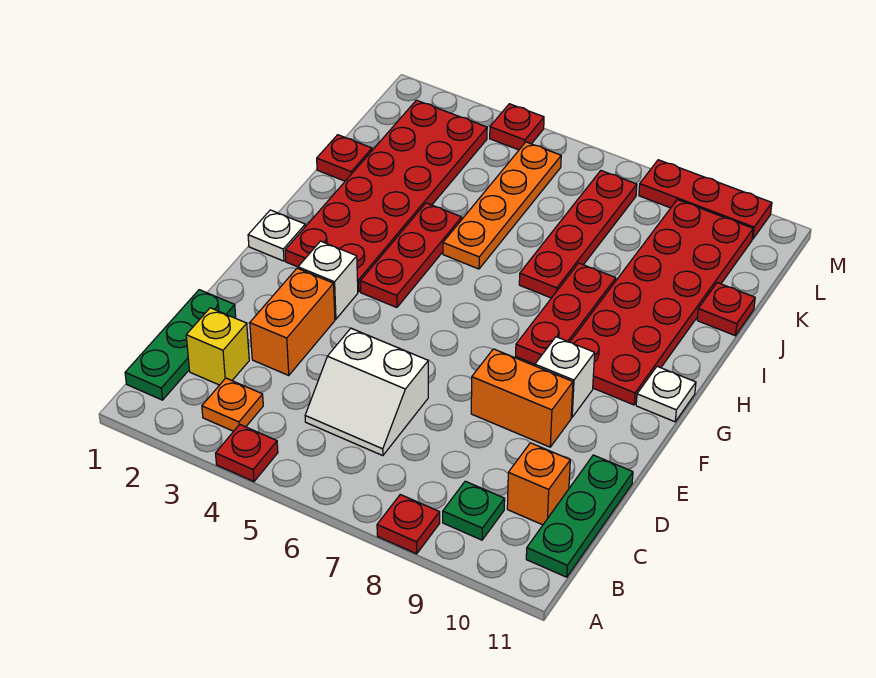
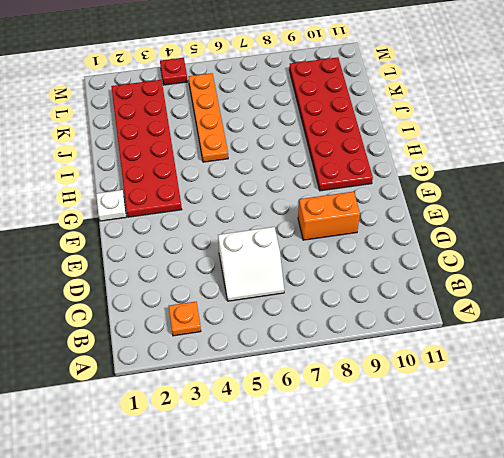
none -> red 1x1 plate [216,424,278,481]
none -> red 1x1 plate [377,495,440,554]
none -> green 1x3 plate [125,290,236,400]

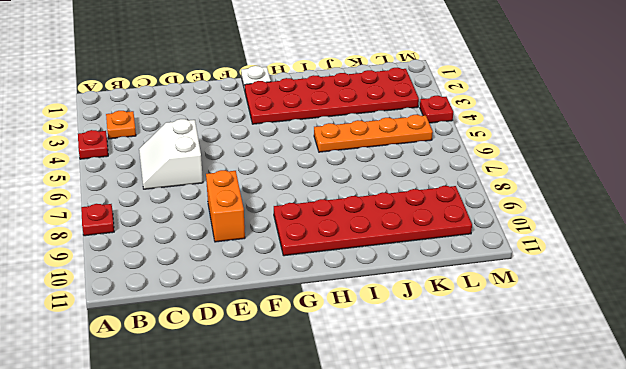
none -> green 1x3 plate [125,290,236,400]
none -> green 1x1 plate [443,481,505,540]
none -> green 1x3 plate [526,455,633,577]

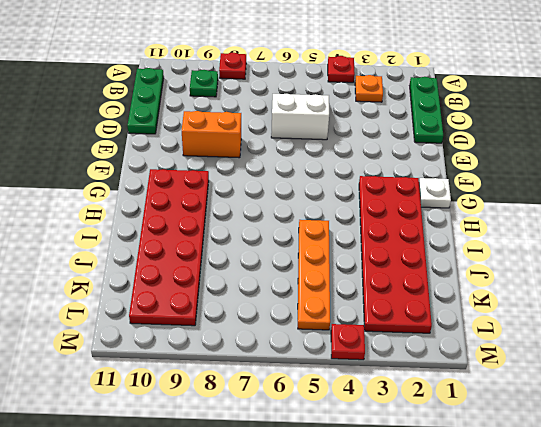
none -> yellow 1x1 brick [186,308,249,385]
none -> orange 1x1 brick [507,443,570,525]
none -> orange 1x2 brick [250,268,335,376]

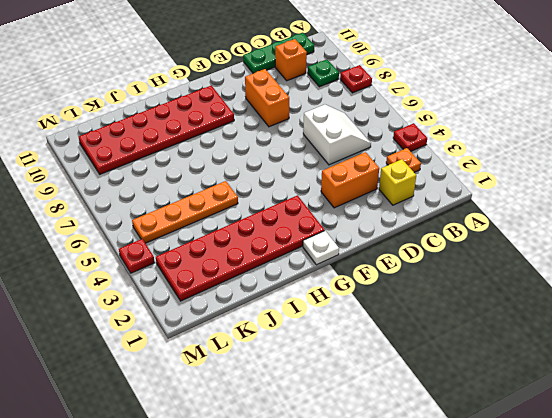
none -> green 1x3 plate [125,290,236,400]
none -> white 1x1 brick [298,241,358,319]
none -> white 1x1 brick [535,337,595,417]

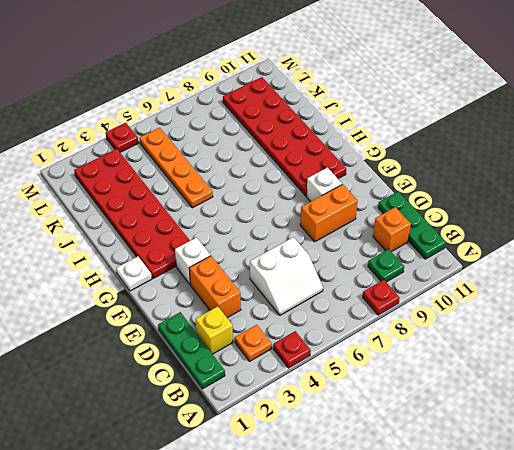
none -> red 1x3 plate [360,203,462,307]
none -> red 1x3 plate [516,263,616,364]
none -> white 1x1 plate [636,366,696,422]

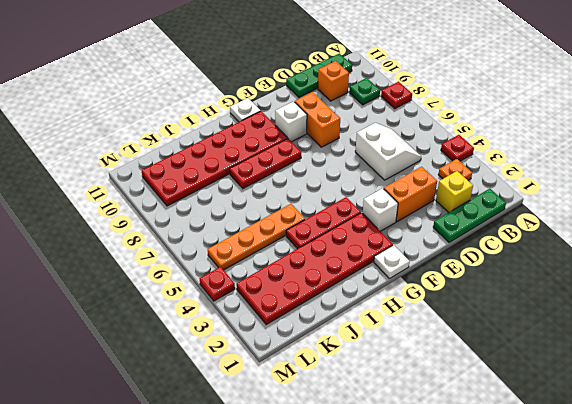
none -> red 1x4 plate [519,171,637,298]
none -> red 1x1 plate [317,135,372,181]
none -> red 1x1 plate [697,283,755,336]

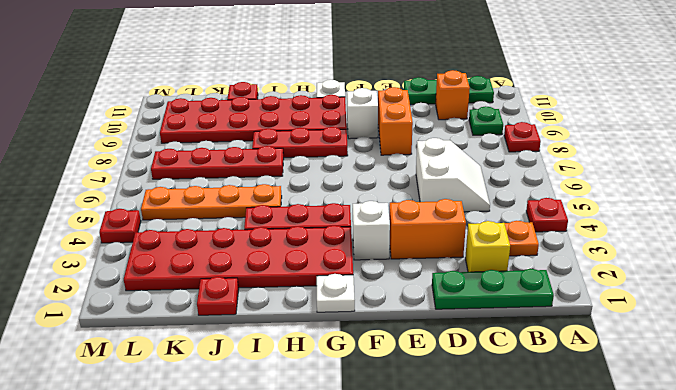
none -> red 1x3 plate [639,160,772,239]

